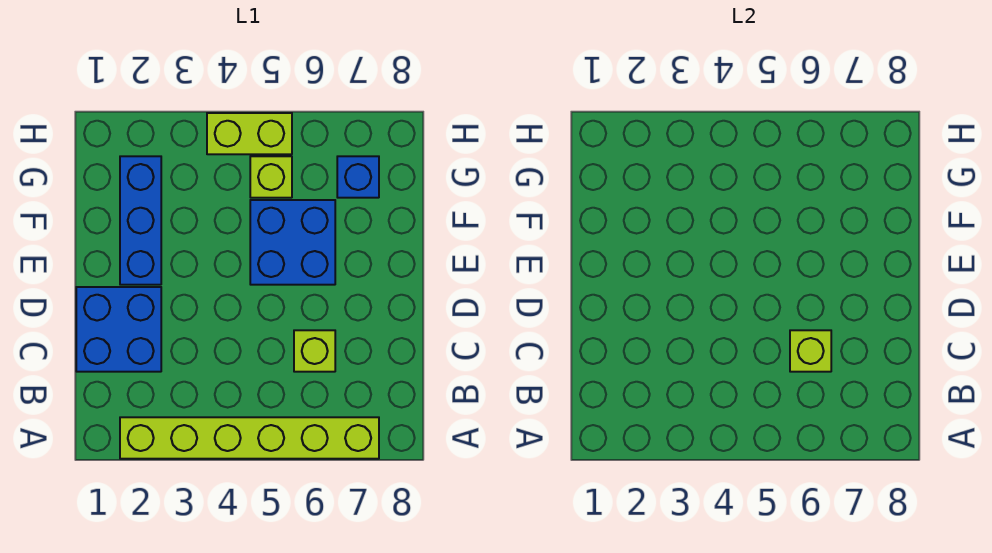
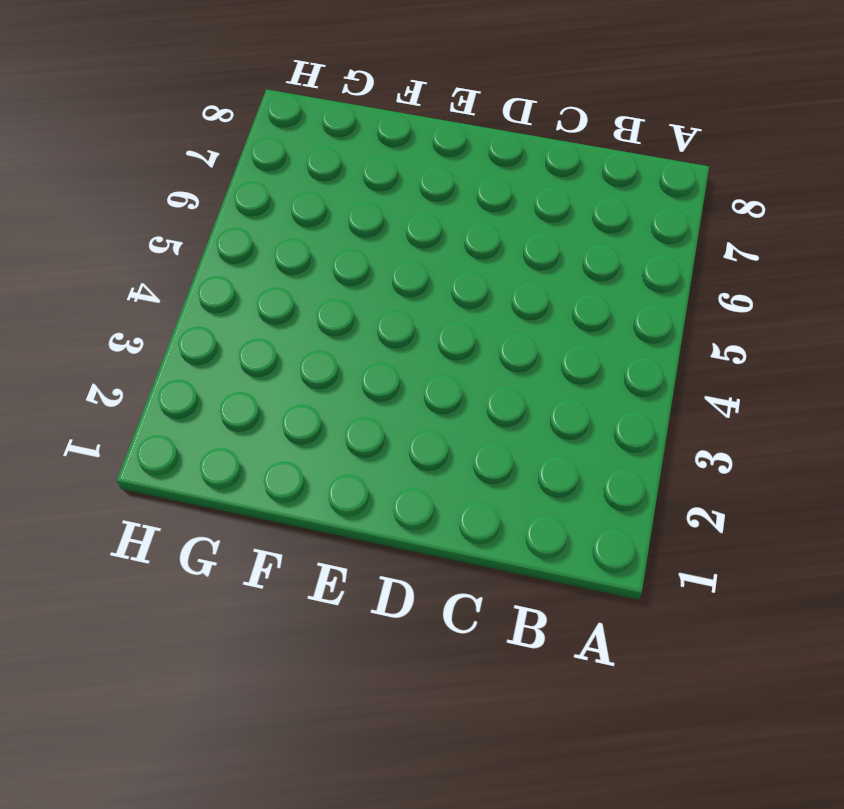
none -> lime 1x6 brick [120,417,379,459]
none -> blue 2x2 brick [76,287,161,372]

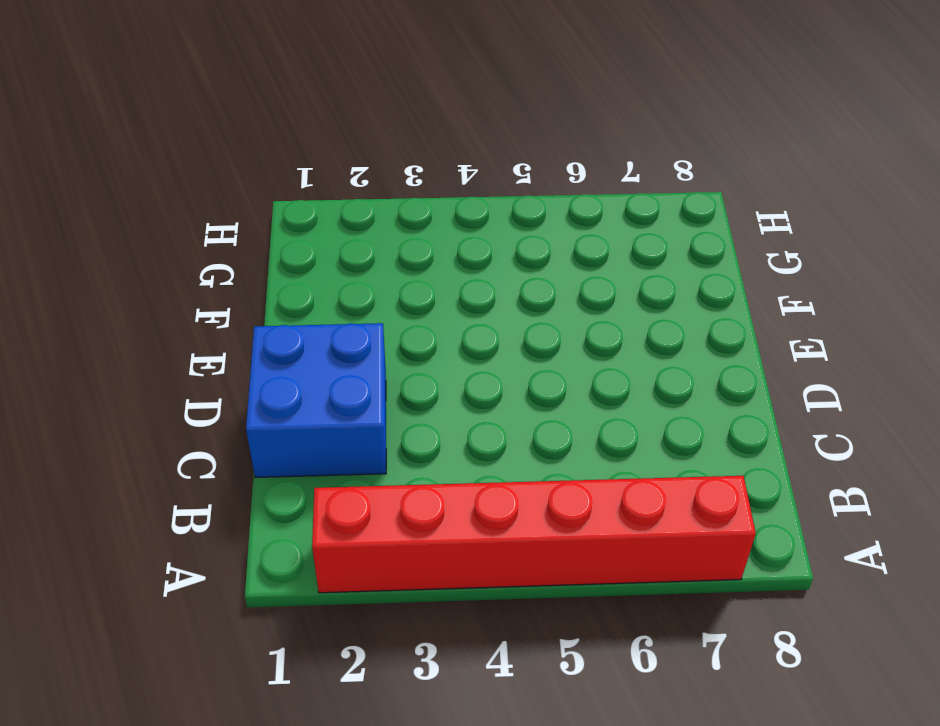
red 1x6 brick [312,476,756,593] -> lime 1x6 brick [120,417,379,459]
none -> lime 1x1 brick [294,330,335,372]
none -> blue 1x3 brick [120,156,161,285]

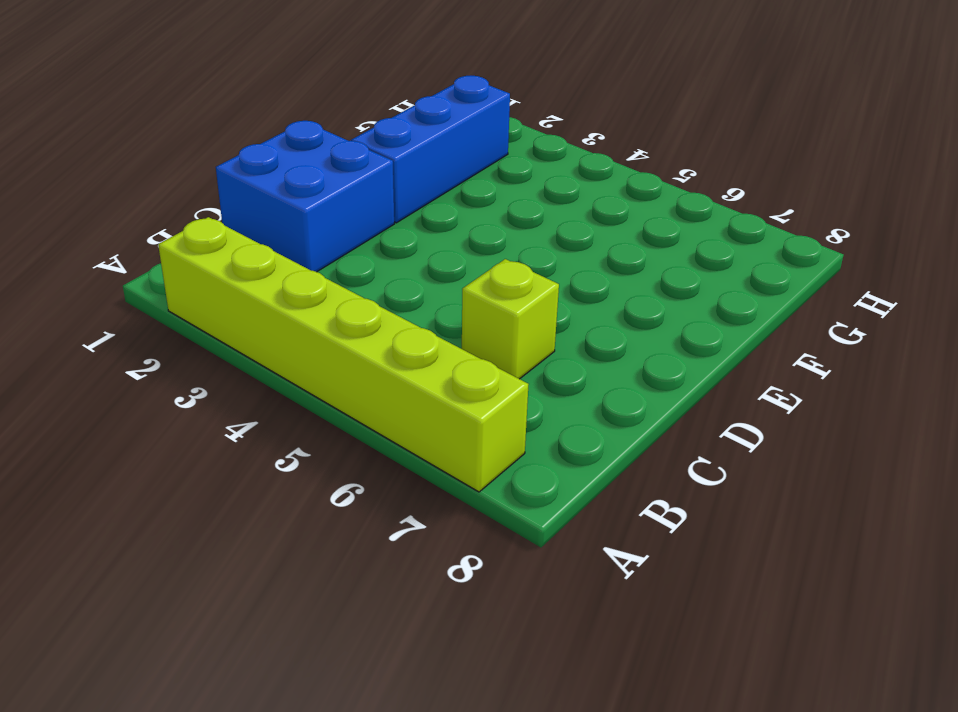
none -> blue 2x2 brick [250,200,335,285]
none -> lime 1x1 brick [250,156,292,198]

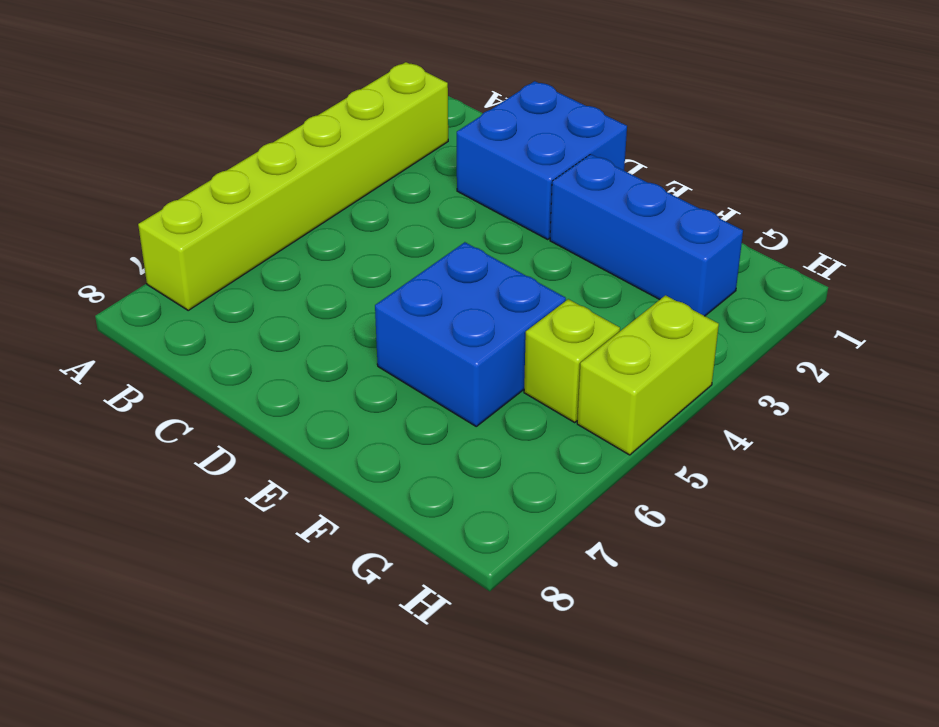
none -> lime 1x1 brick [294,330,335,372]
none -> blue 1x1 brick [337,156,379,198]

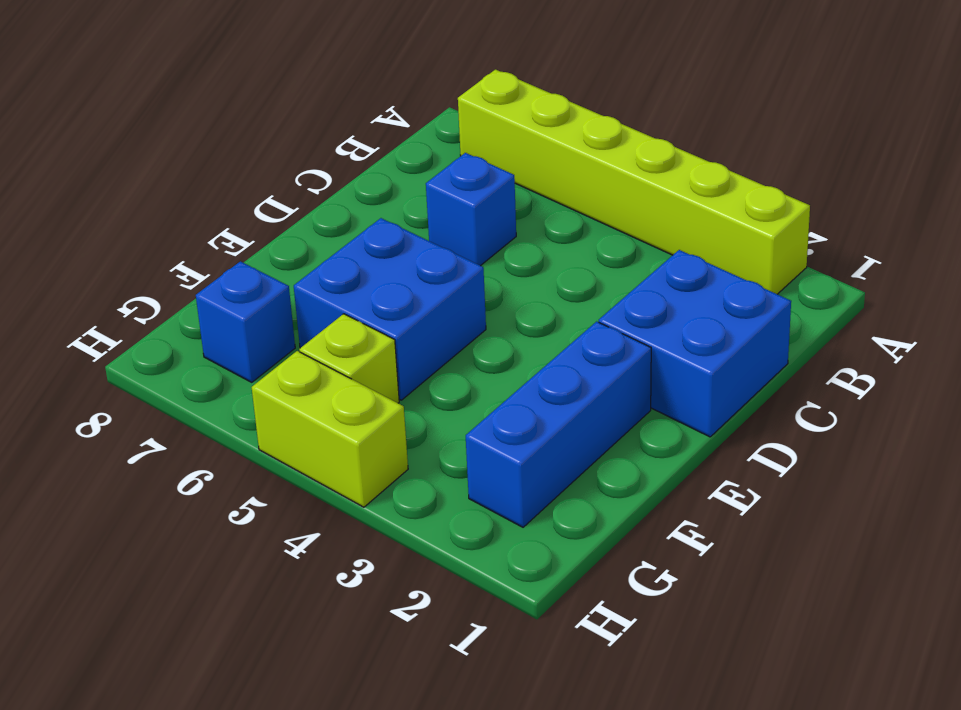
blue 1x1 brick [426,153,516,266] -> lime 1x1 brick [294,330,335,372]
none -> lime 1x1 brick [790,330,831,372]

